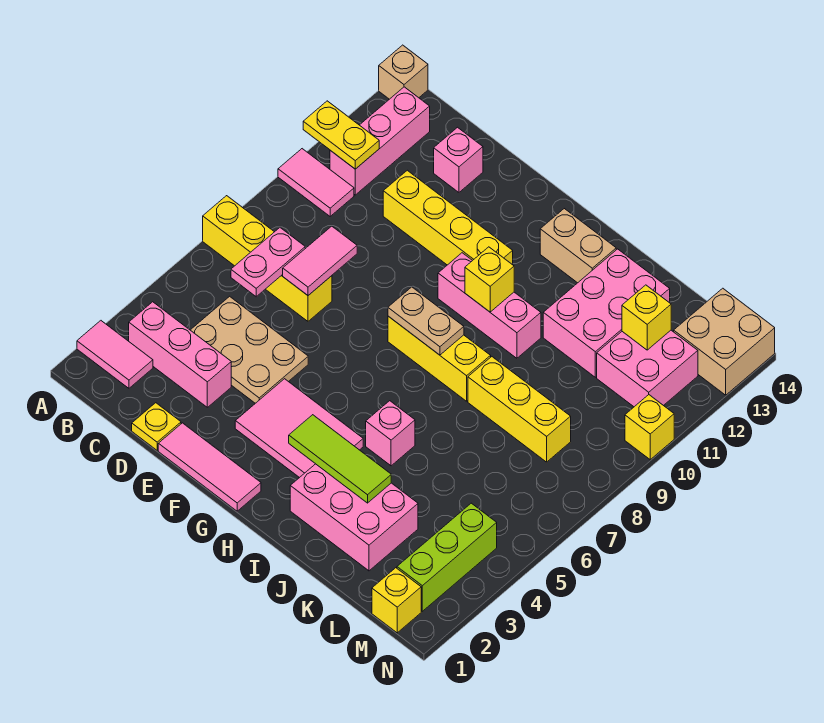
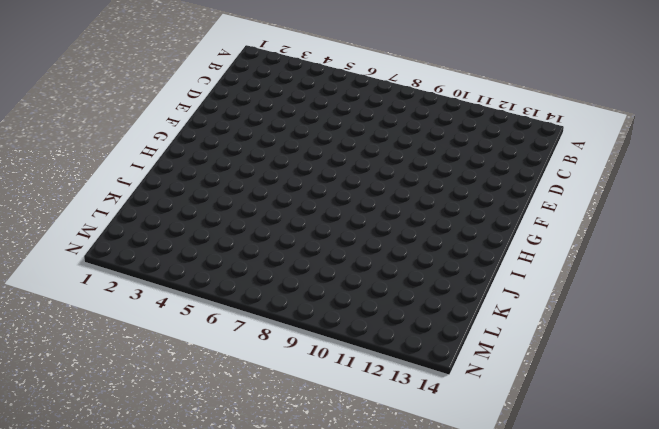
none -> pink 1x2 tile [77,321,153,388]
none -> yellow 1x4 brick [203,196,332,321]
none -> pink 1x2 tile [278,149,354,216]
none -> tan 1x1 brick [379,45,428,99]

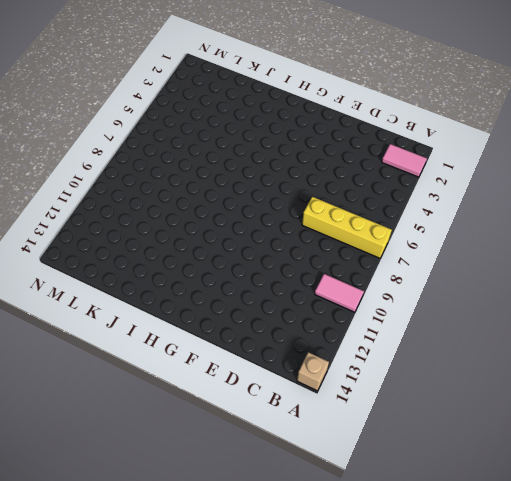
none -> pink 1x3 brick [129,302,231,407]
none -> pink 1x3 brick [330,87,430,195]
none -> tan 2x3 plate [191,296,308,403]
none -> yellow 1x1 plate [132,403,181,450]

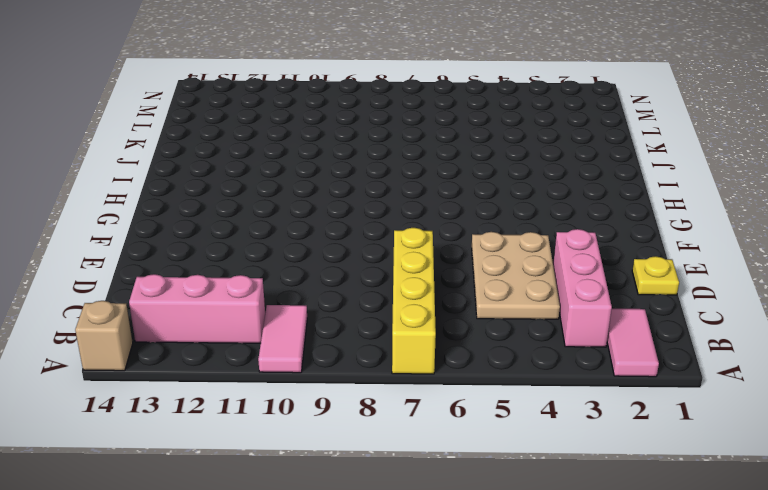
none -> yellow 1x4 brick [383,170,513,265]
none -> pink 1x1 brick [434,127,483,192]
none -> pink 1x3 tile [158,423,261,511]
none -> pink 2x3 tile [235,379,363,478]

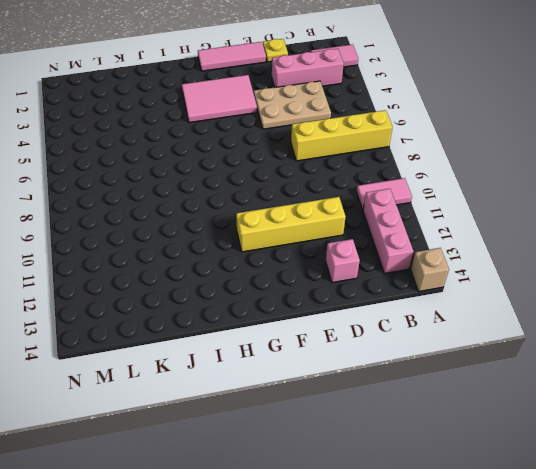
none -> yellow 1x3 brick [388,316,491,401]
none -> pink 1x3 brick [438,253,541,358]
none -> tan 1x2 brick [540,209,616,283]
none -> pink 2x3 brick [290,464,418,571]

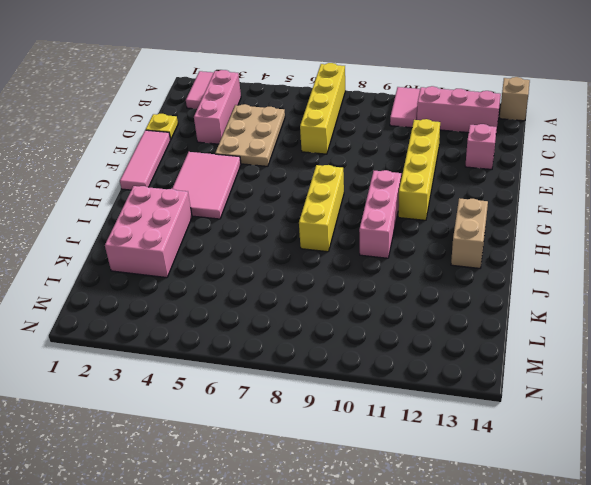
none -> pink 1x1 brick [366,401,415,466]
none -> yellow 1x3 brick [468,357,571,462]
none -> pink 2x3 brick [543,249,670,377]
none -> pink 2x2 brick [597,330,698,407]

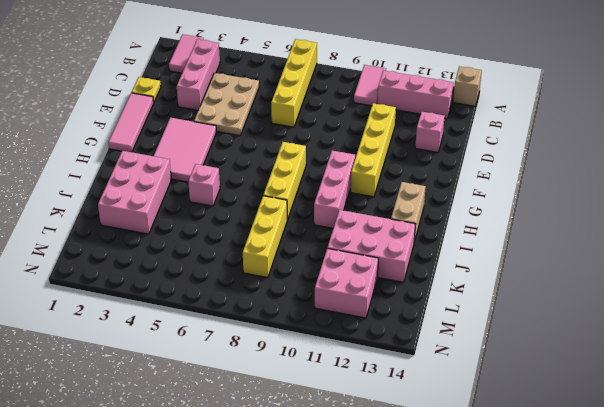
none -> yellow 1x1 brick [372,568,421,633]
none -> lime 1x3 brick [397,503,497,611]
none -> tan 2x2 brick [674,288,775,395]
none -> yellow 1x1 brick [625,395,674,460]

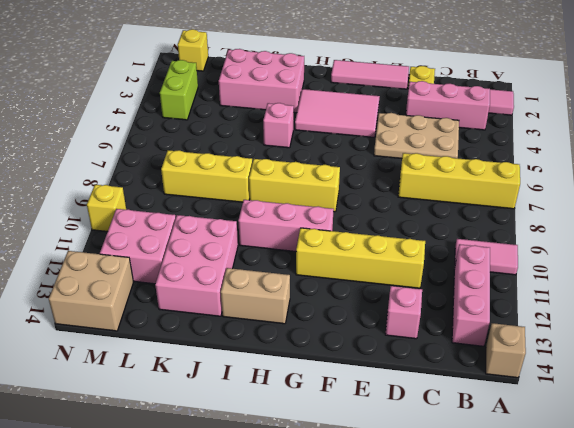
lime 1x2 brick [160,60,198,120] -> lime 1x3 brick [397,503,497,611]
none -> yellow 1x2 plate [303,101,379,169]
none -> pink 1x2 plate [231,228,305,297]
none -> pink 1x2 tile [283,226,357,295]
none -> tan 1x2 plate [388,287,464,355]

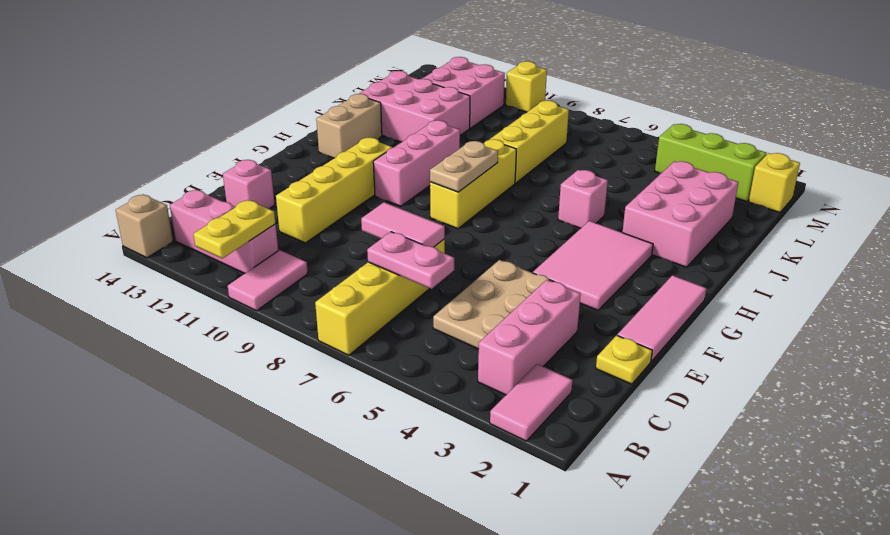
none -> tan 2x2 brick [674,288,775,395]
none -> lime 1x3 tile [289,415,391,503]
none -> yellow 1x1 brick [465,247,514,312]
none -> yellow 1x1 brick [622,285,671,350]

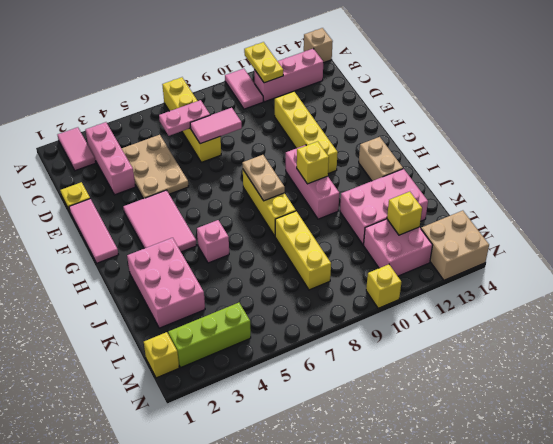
none -> pink 1x1 brick [434,127,483,192]
none -> lime 1x3 tile [289,415,391,503]

